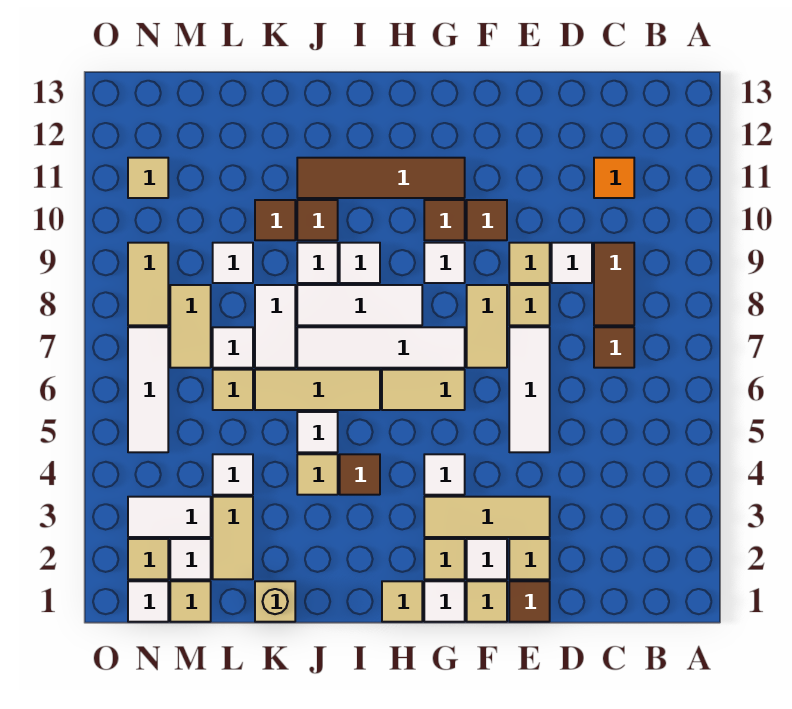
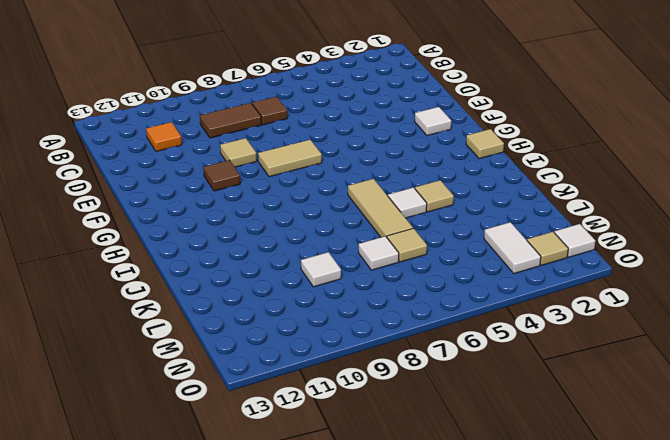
none -> white 1x1 tile [552,243,592,283]
none -> brown 1x1 tile [509,581,550,622]
none -> tan 1x1 tile [509,539,550,579]
none -> tan 1x3 tile [424,497,550,537]

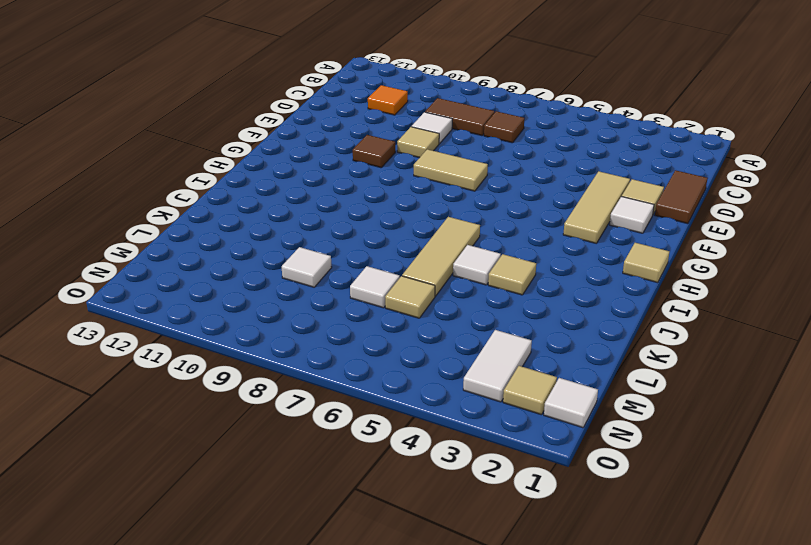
brown 1x2 tile [655,170,707,224] -> brown 1x1 tile [509,581,550,622]
none -> white 1x3 tile [509,327,550,452]
none -> tan 1x1 tile [509,285,550,325]
none -> tan 1x1 tile [467,581,507,622]
none -> white 1x1 tile [424,581,465,622]

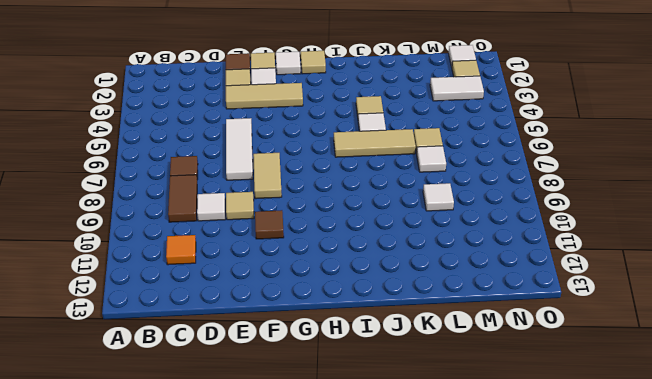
none -> tan 1x1 tile [509,285,550,325]
none -> tan 1x1 tile [424,539,465,579]
none -> white 1x1 tile [424,454,465,495]
none -> tan 1x2 tile [382,370,465,410]

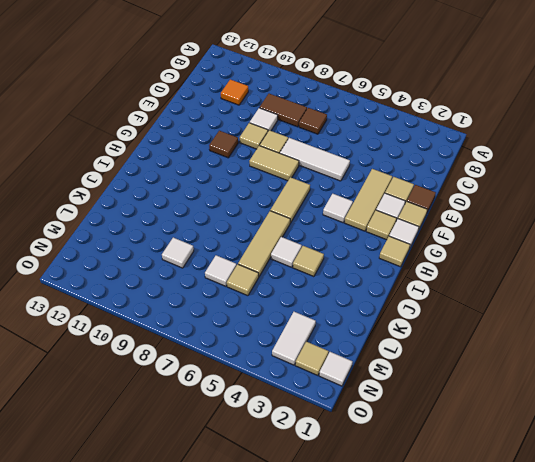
none -> white 1x4 tile [297,327,465,368]
none -> white 1x1 tile [424,243,465,283]
none -> brown 1x1 tile [424,200,465,240]
none -> brown 1x4 tile [297,158,465,198]

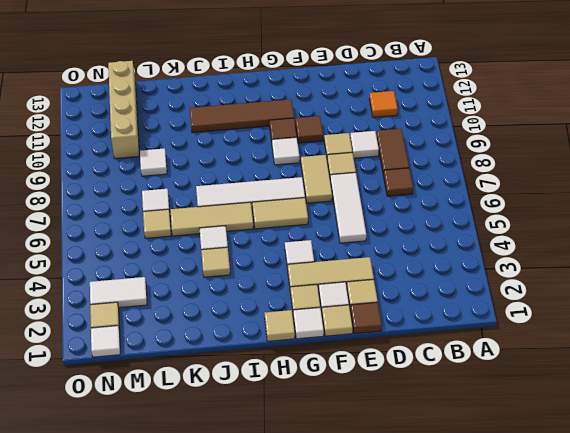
tan 1x4 brick [108,61,139,159] -> none
none -> white 1x3 tile [297,285,422,325]
none -> brown 1x1 tile [340,454,380,495]
none -> white 1x1 tile [340,243,380,283]
none -> white 1x1 tile [297,243,338,283]

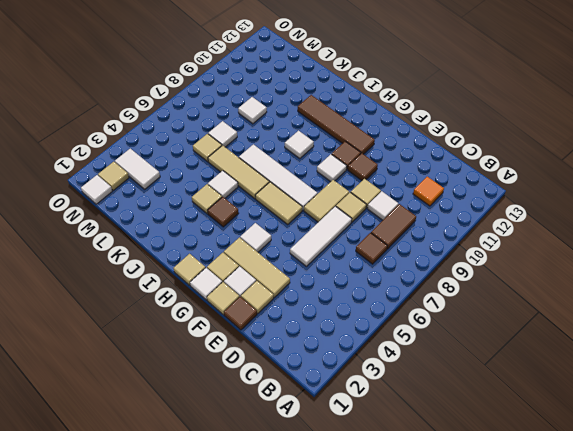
none -> white 1x3 tile [297,285,422,325]
none -> white 1x1 tile [297,243,338,283]
none -> brown 1x1 tile [297,200,338,240]
none -> tan 1x1 brick [255,581,295,622]

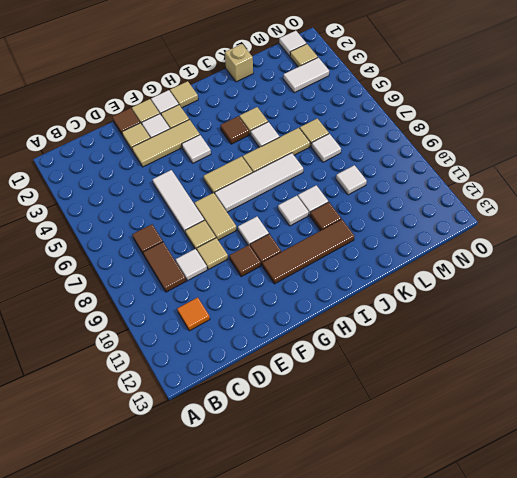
none -> white 1x3 tile [297,285,422,325]
none -> white 1x2 tile [255,285,295,368]
none -> brown 1x1 tile [255,200,295,240]
none -> tan 1x2 tile [213,497,253,579]

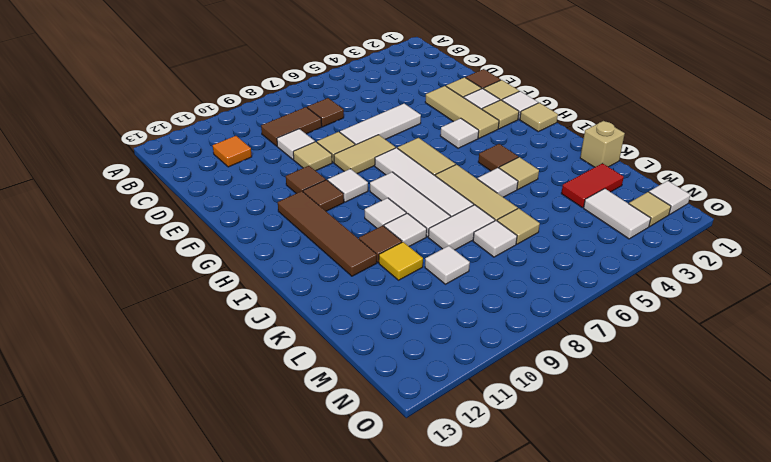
yellow 1x1 tile [379,242,423,280] -> brown 1x1 tile [255,200,295,240]
red 1x2 tile [561,163,624,208] -> tan 1x2 tile [213,497,253,579]
none -> white 1x1 tile [213,454,253,495]
none -> tan 1x1 tile [170,581,211,622]
none -> white 1x1 tile [170,539,211,579]
none -> tan 1x2 tile [170,285,211,368]

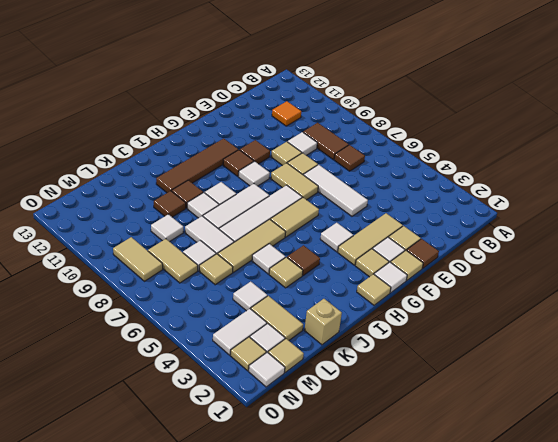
none -> white 1x3 tile [128,327,168,452]
none -> tan 1x1 tile [128,158,168,198]

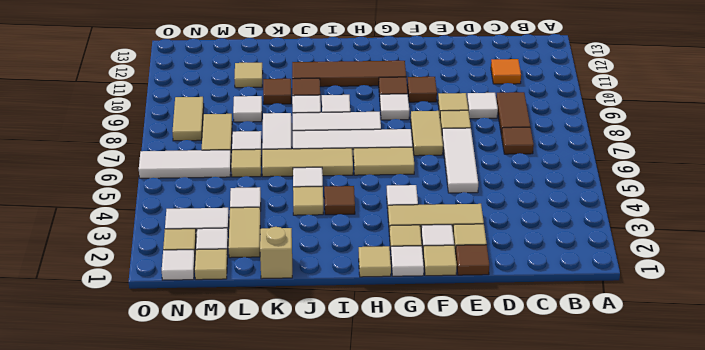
tan 1x1 tile [234,63,263,88] -> tan 1x1 tile moved to [128,158,168,198]
white 1x3 tile [139,150,231,178] -> white 1x3 tile turned to [128,327,168,452]

